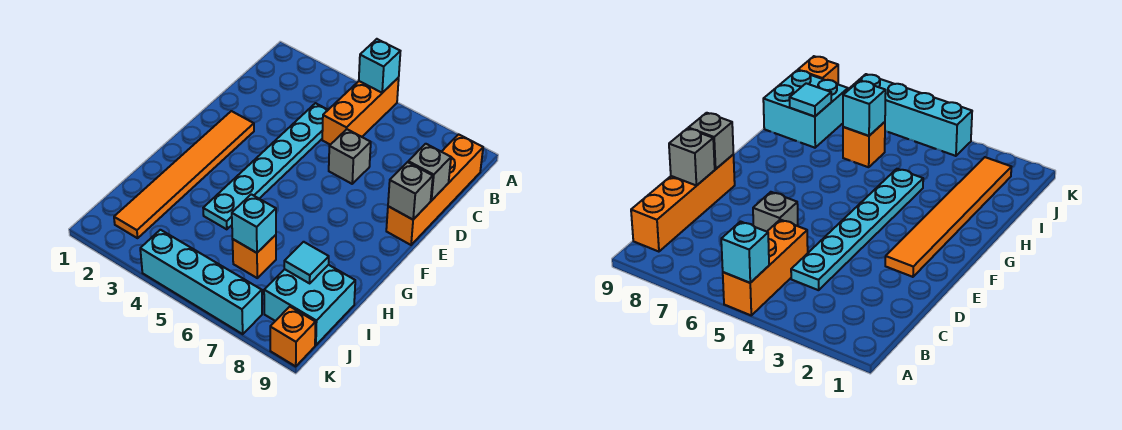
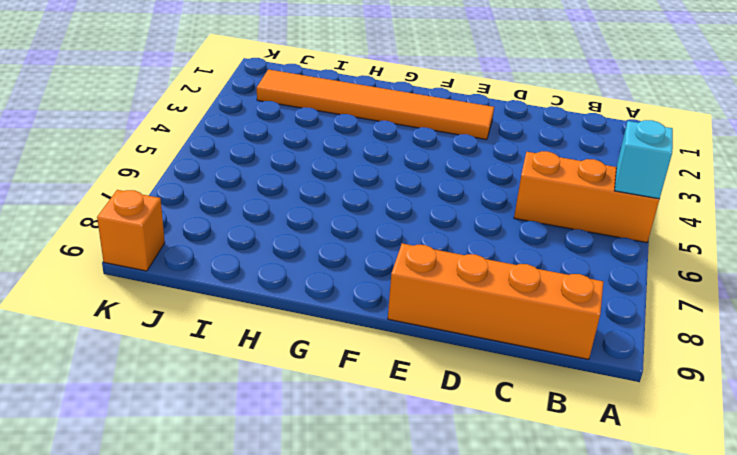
none -> cyan 1x6 plate [203,103,328,229]
none -> grey 1x1 brick [329,129,371,184]
none -> orange 1x1 brick [232,235,276,278]

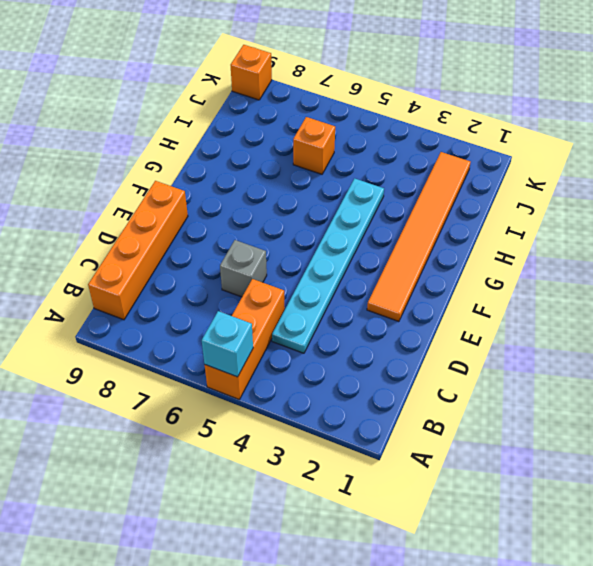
none -> cyan 2x2 brick [264,265,355,345]
none -> cyan 1x4 brick [140,230,262,334]
none -> grey 1x1 brick [408,144,451,201]

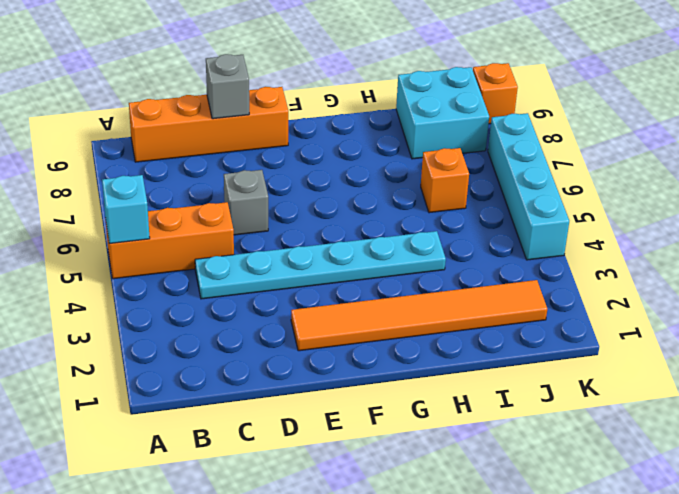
none -> grey 1x1 brick [388,162,433,220]
none -> cyan 1x1 brick [232,194,276,253]
none -> cyan 1x1 tile [284,242,329,283]

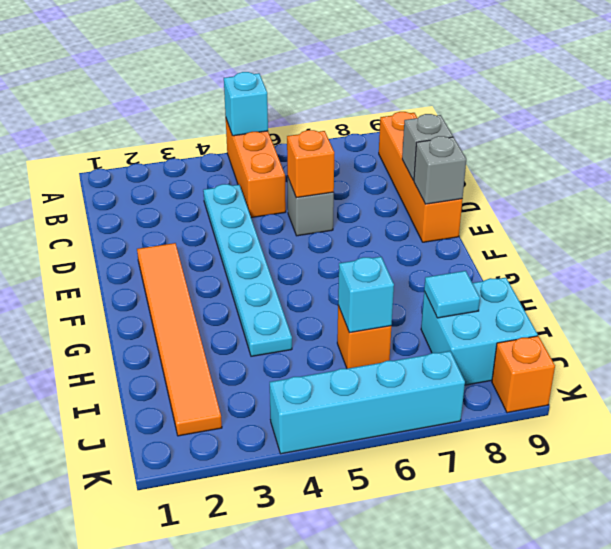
orange 1x1 brick [287,130,334,198] -> none

